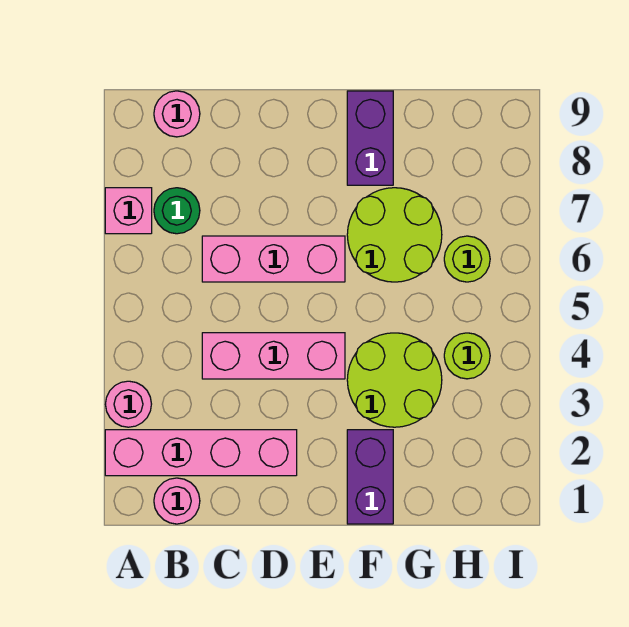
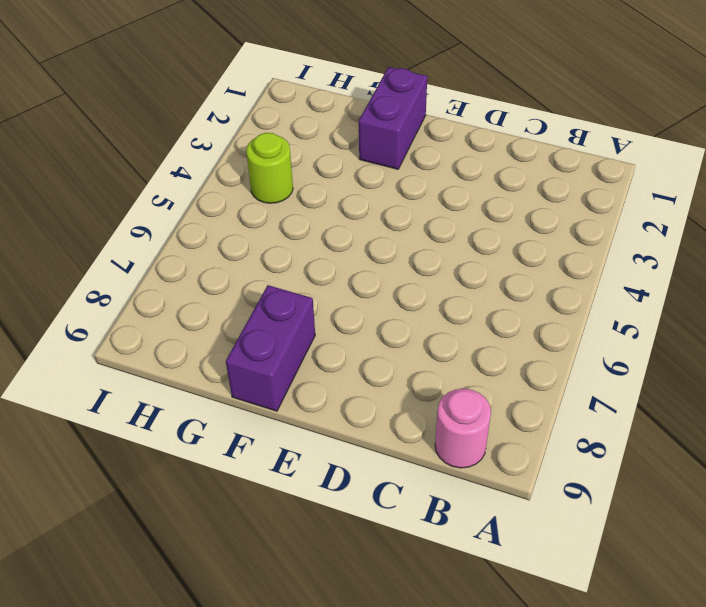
none -> pink 1x4 brick [105,430,297,476]
none -> pink 1x1 round brick [105,381,151,427]
none -> pink 1x1 brick [105,188,152,234]

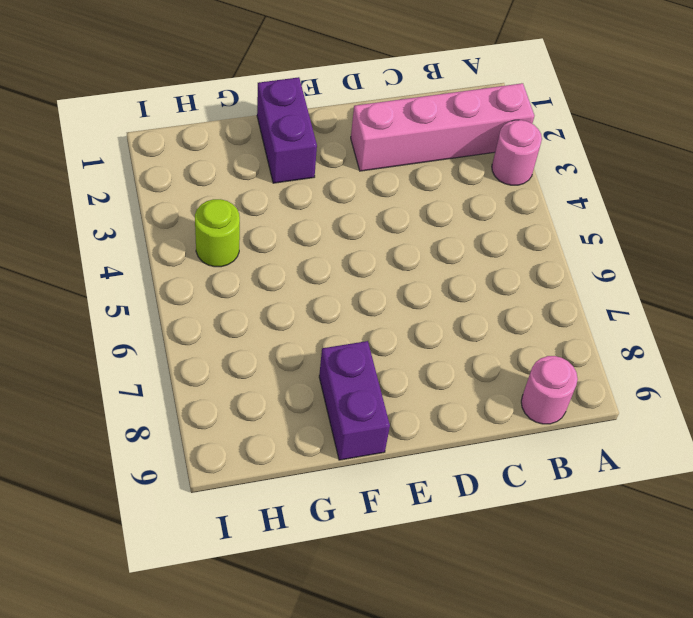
none -> pink 1x1 brick [105,188,152,234]
none -> pink 1x1 round brick [154,478,200,524]
none -> green 1x1 round brick [154,188,200,234]

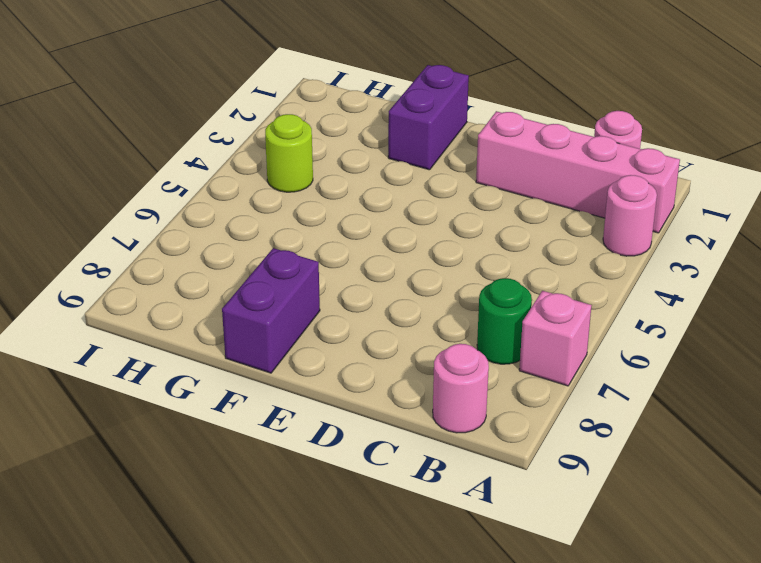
none -> pink 1x3 brick [202,333,345,379]
none -> pink 1x3 brick [202,236,345,282]
none -> lime 2x2 round brick [347,333,442,427]

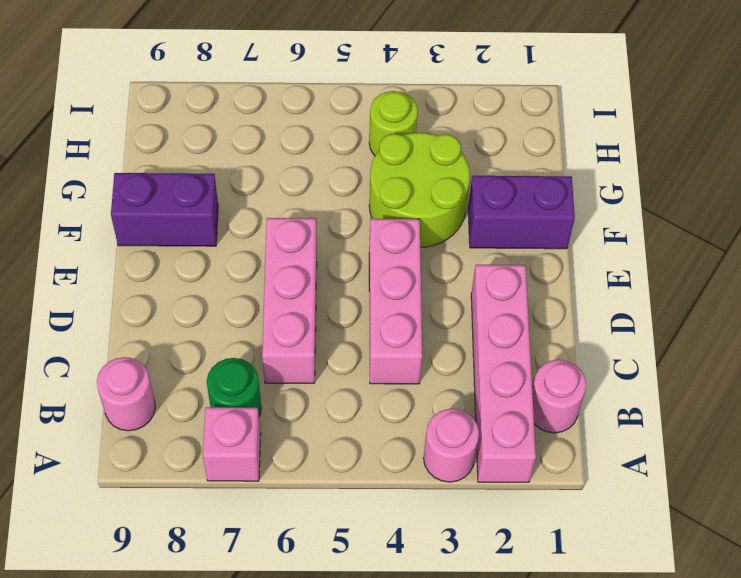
none -> lime 2x2 round brick [347,188,442,282]
none -> lime 1x1 round brick [444,236,490,282]

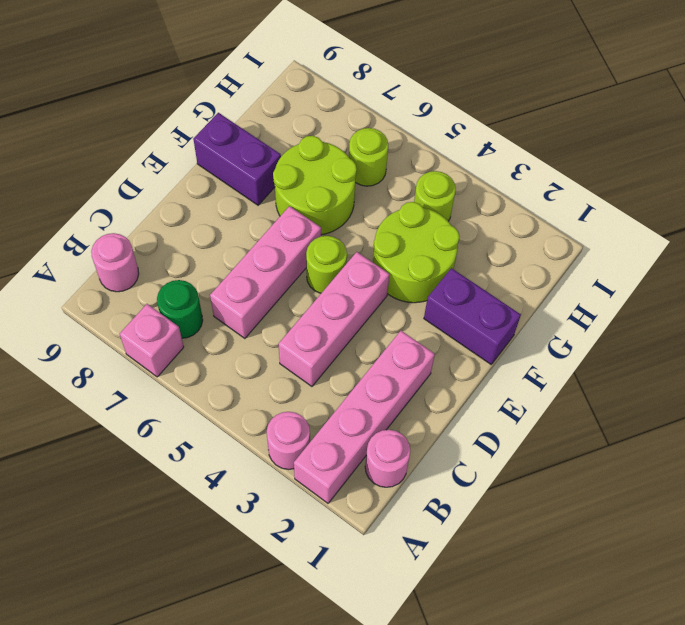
lime 1x1 round brick [306,236,347,293] -> none

